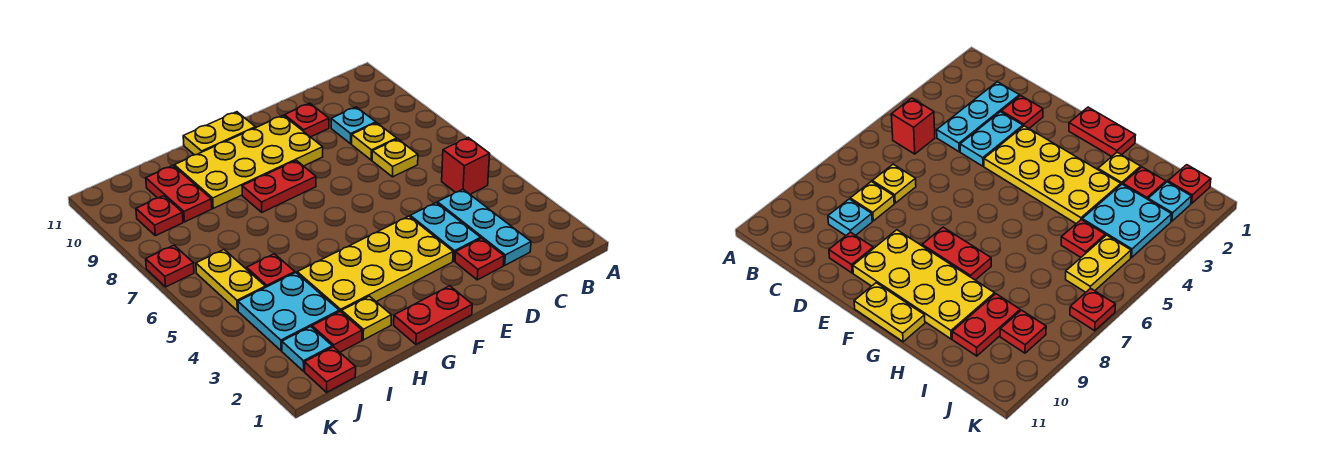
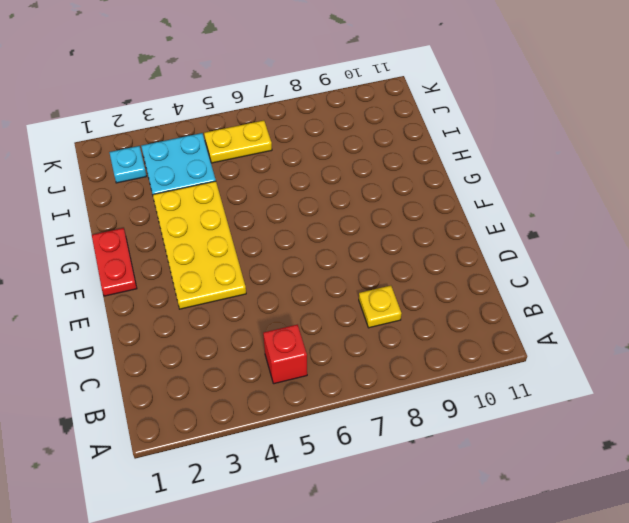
none -> cyan 1x3 plate [437,189,531,265]
none -> yellow 1x1 plate [372,139,418,177]
none -> cyan 1x1 plate [331,107,376,144]

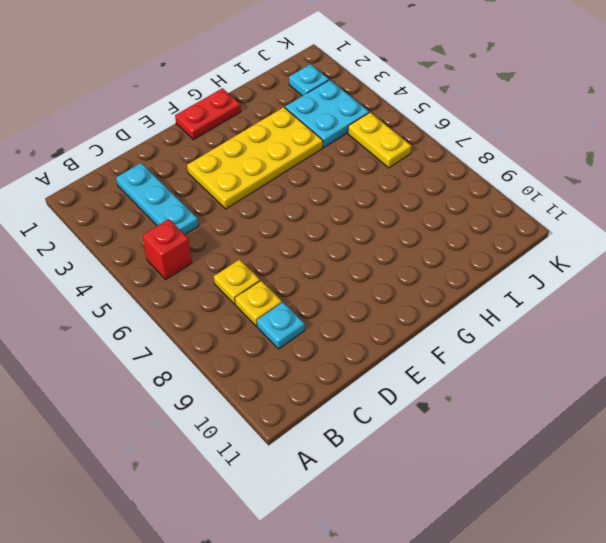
none -> red 1x1 plate [455,238,504,280]
none -> cyan 1x2 plate [410,203,481,261]
none -> red 1x1 plate [285,103,329,137]

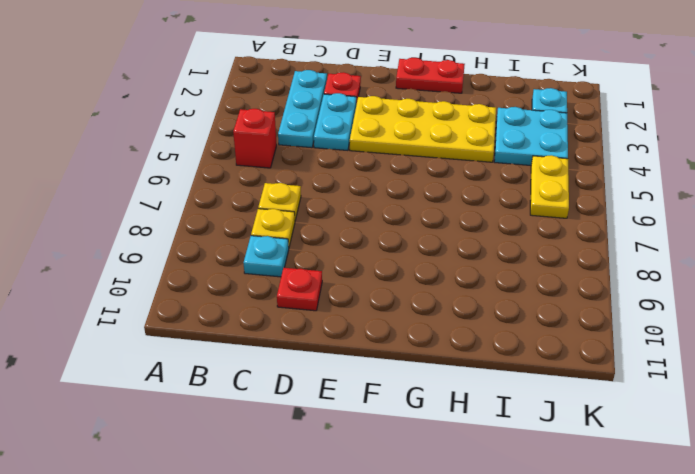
none -> yellow 2x4 plate [174,115,323,208]
none -> red 1x2 plate [242,160,316,212]
none -> yellow 1x2 plate [183,112,255,155]

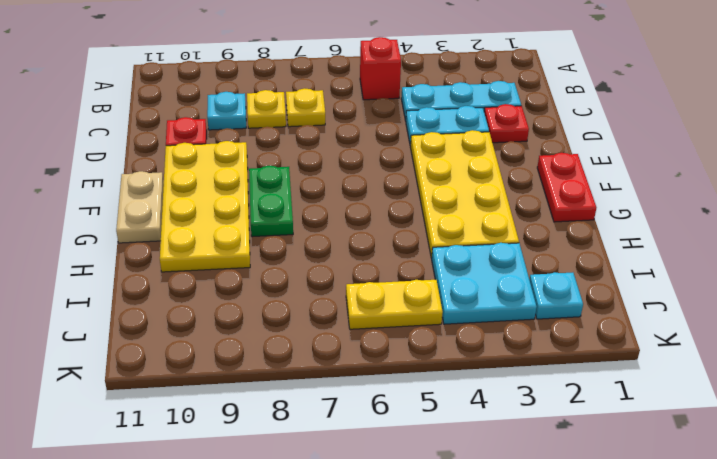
green 1x2 plate [249,166,293,237] -> red 1x2 plate [242,160,316,212]
tan 1x2 plate [116,171,164,243] -> yellow 1x2 plate [183,112,255,155]
none -> yellow 1x1 plate [342,296,391,340]
none -> red 1x1 plate [312,311,362,352]
none -> red 1x1 plate [247,254,295,287]

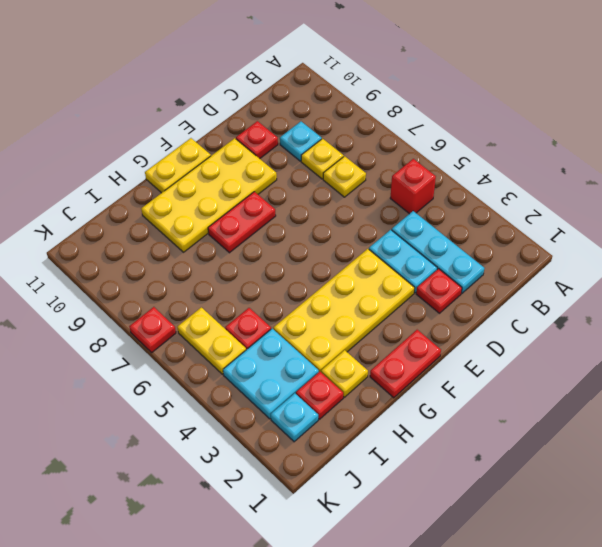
none -> red 1x2 plate [146,165,212,222]
none -> red 1x1 plate [305,347,356,392]
none -> red 1x1 plate [136,196,183,236]

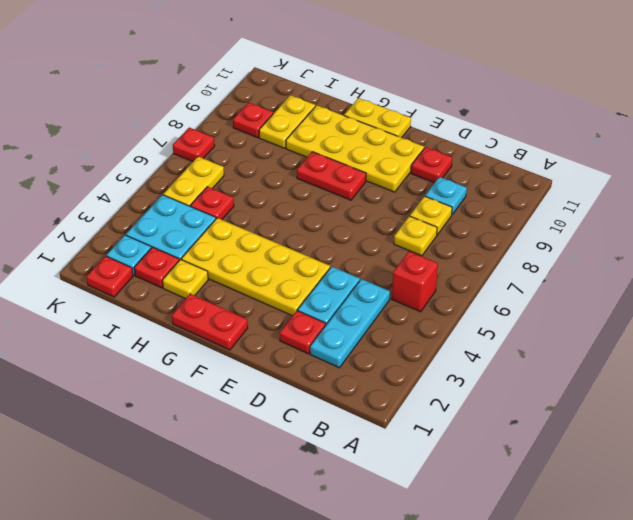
yellow 1x2 plate [259,95,315,148] -> red 1x2 plate [146,165,212,222]

